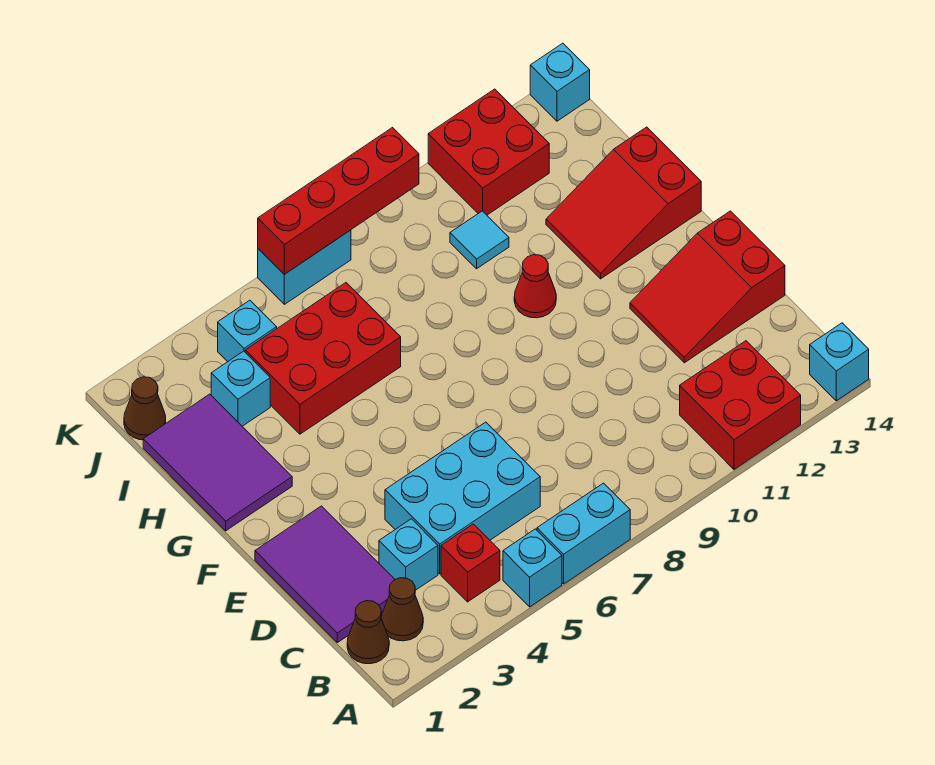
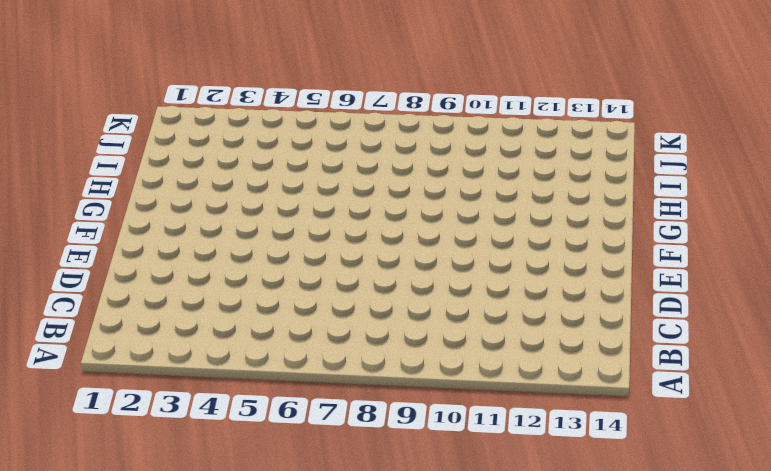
none -> cyan 1x1 brick [503,529,562,607]
none -> cyan 1x2 brick [537,483,630,584]
none -> red 2x2 brick [680,341,801,469]

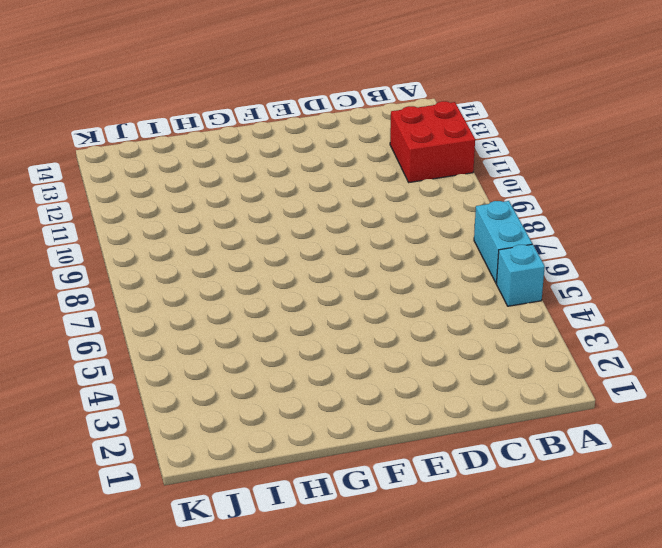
none -> cyan 1x1 brick [810,323,869,401]
none -> brown 1x1 cone [347,601,389,664]
none -> brown 1x1 cone [381,578,423,641]

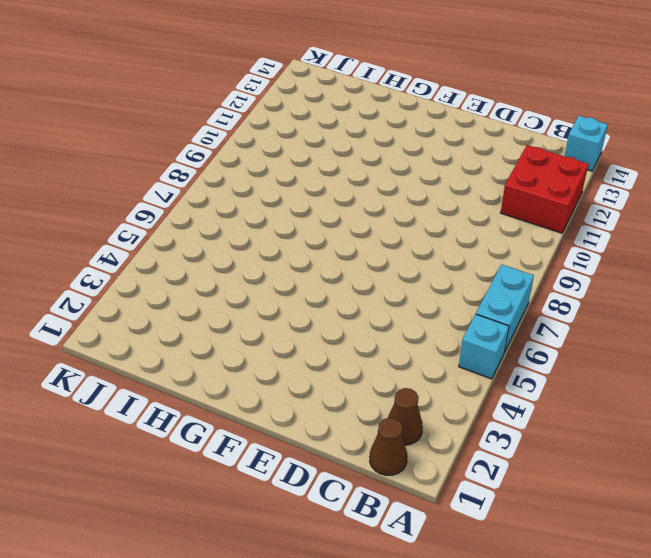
none -> red 1x1 brick [441,524,500,602]
none -> purple 2x3 tile [255,506,395,643]
none -> cyan 1x1 brick [379,519,438,590]

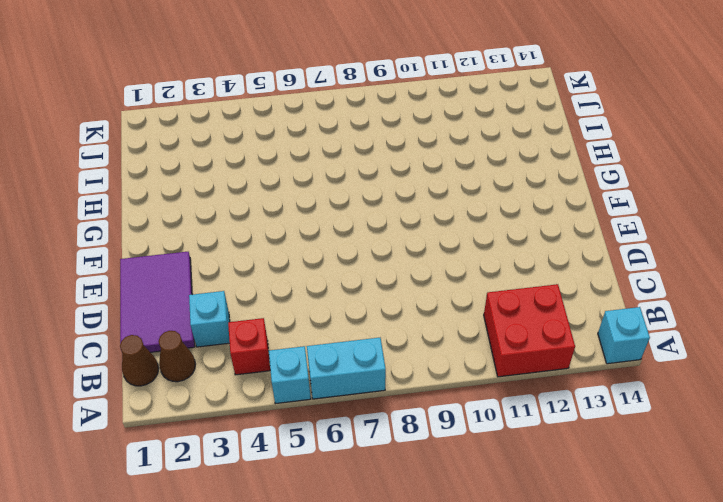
none -> cyan 2x3 brick [385,422,540,574]
none -> red 2x3 slope [630,211,785,363]
none -> purple 2x3 tile [143,394,292,531]

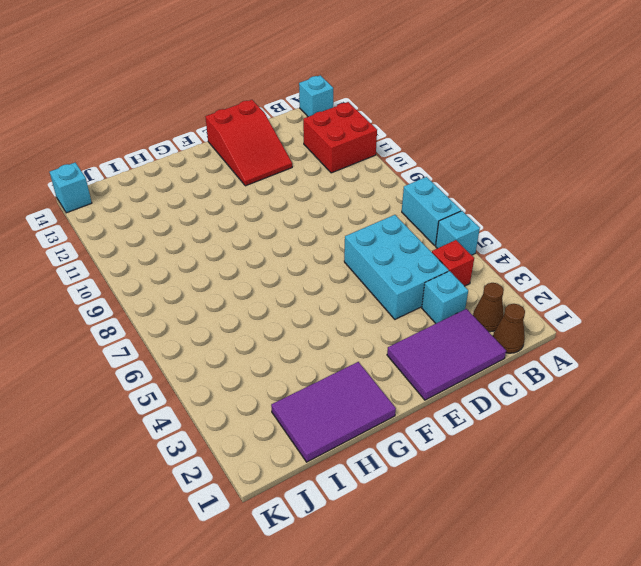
none -> red 1x1 cone [514,255,556,318]
none -> red 2x3 slope [546,127,701,279]
none -> red 2x3 brick [245,283,401,434]

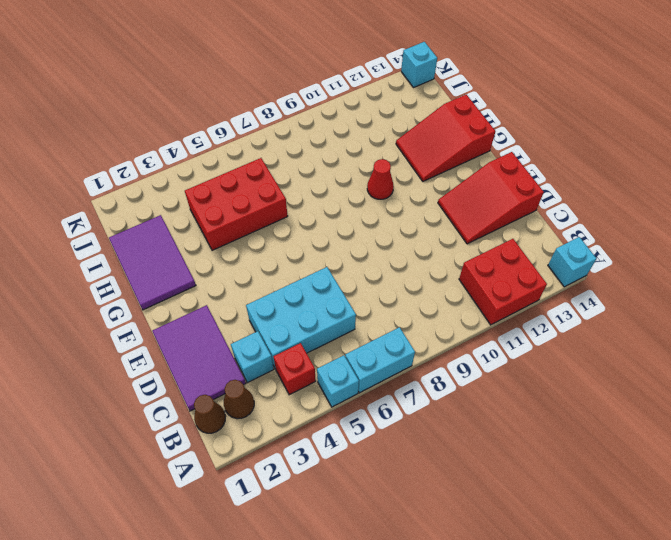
none -> cyan 1x1 brick [211,351,270,426]
none -> cyan 1x1 tile [450,211,509,269]
none -> brown 1x1 cone [124,377,166,440]

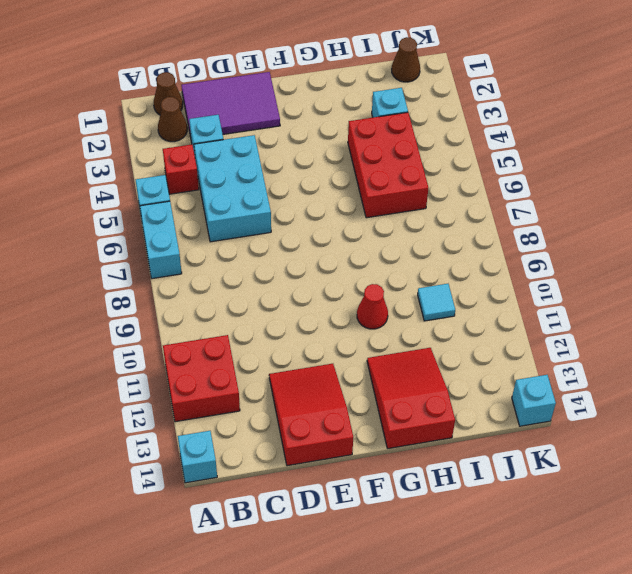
none -> purple 2x3 tile [143,394,292,531]
none -> cyan 1x1 brick [218,300,277,362]
none -> red 2x2 brick [428,89,549,215]

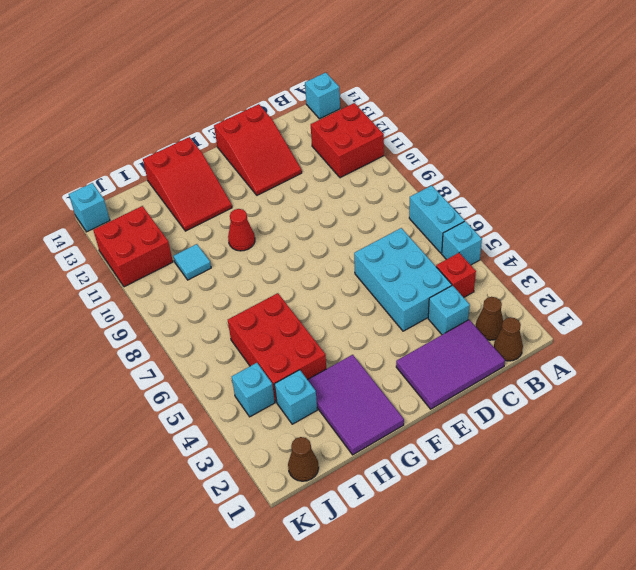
purple 2x3 tile [308,355,404,455] -> purple 2x3 tile turned to [143,394,292,531]
none -> cyan 1x2 brick [258,230,351,304]
none -> red 1x4 brick [258,128,419,274]

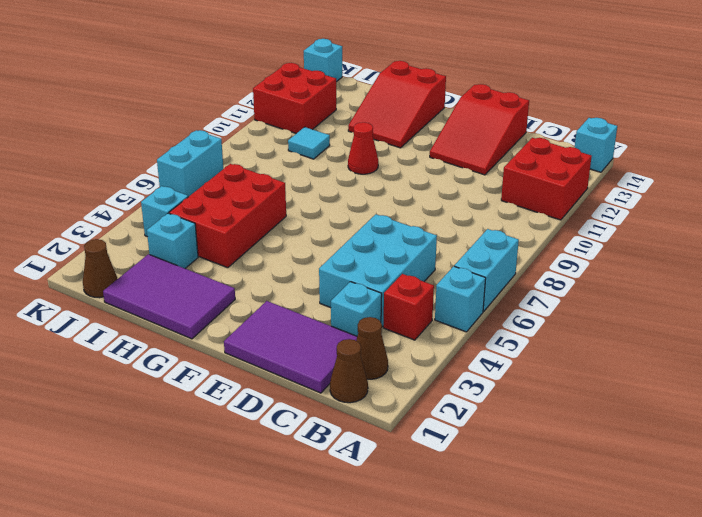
none -> red 1x4 brick [258,128,419,274]

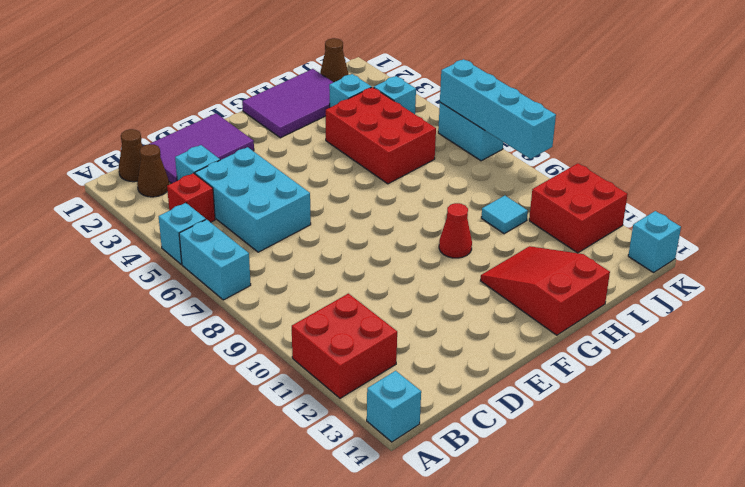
cyan 1x4 brick [440,59,556,159] -> red 1x4 brick [258,128,419,274]
none -> red 2x3 slope [630,211,785,363]

